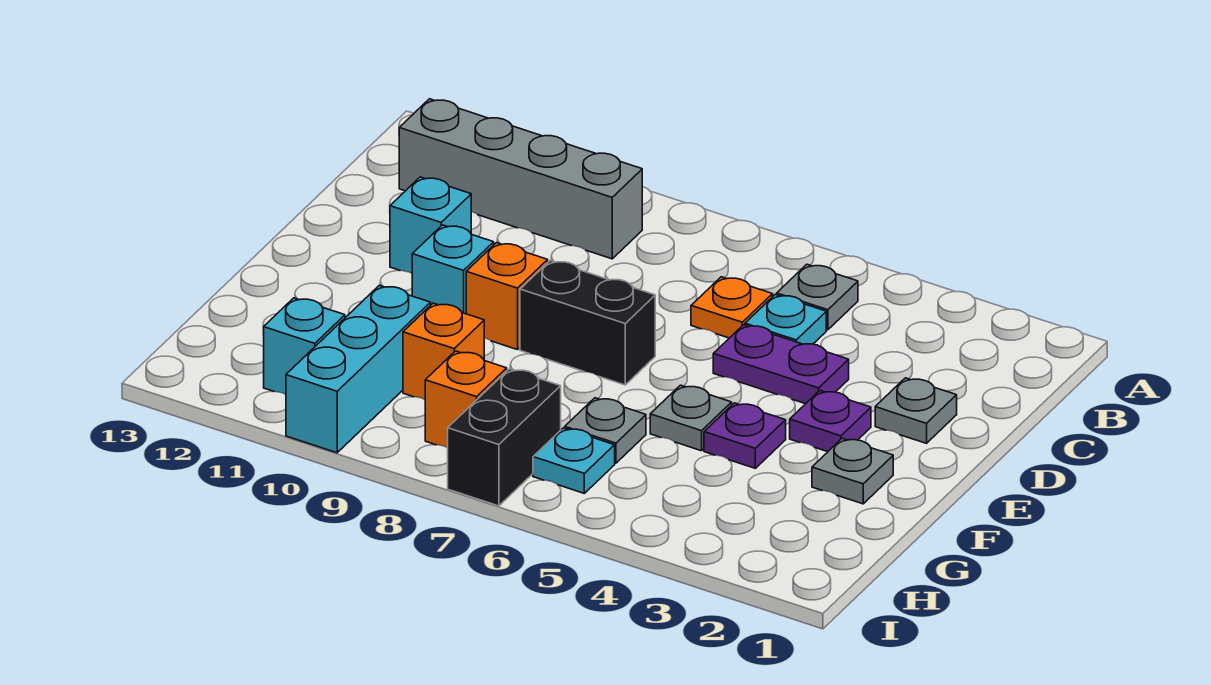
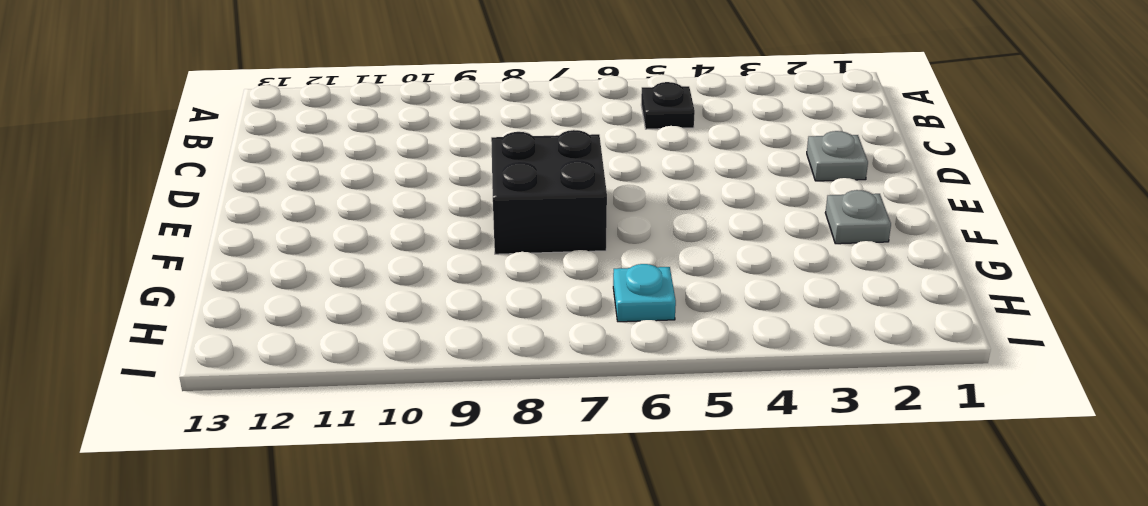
black 1x1 plate [641,82,695,129] -> grey 1x1 plate [777,264,858,330]
black 2x2 brick [491,130,607,254] -> black 1x2 brick [520,260,655,385]
none -> grey 1x4 brick [399,99,642,259]
none -> cyan 1x1 plate [745,295,826,344]
none -> orange 1x1 plate [691,277,773,338]

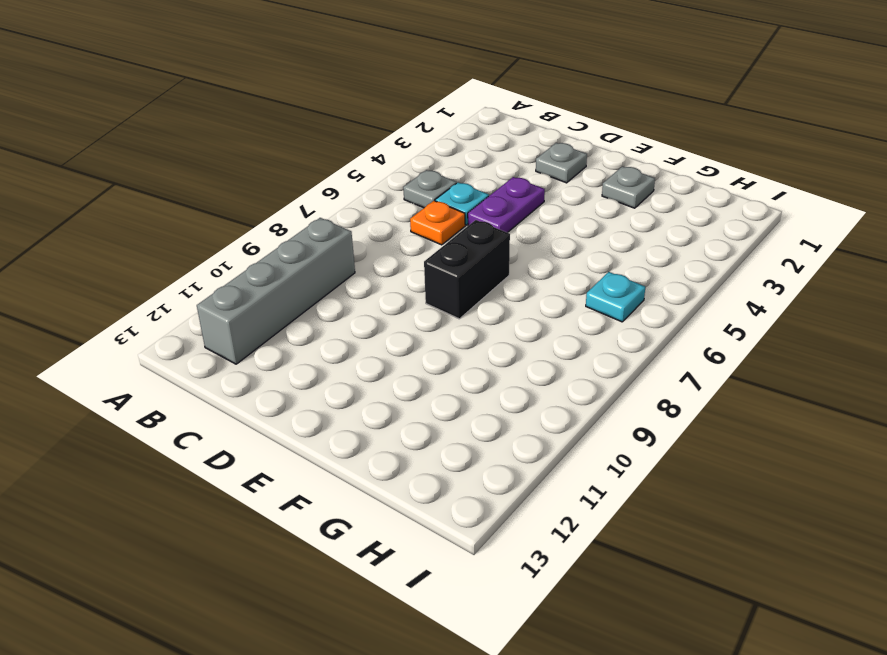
none -> cyan 1x1 brick [390,177,471,273]
none -> purple 1x1 plate [790,391,871,452]
none -> orange 1x1 brick [466,243,548,350]

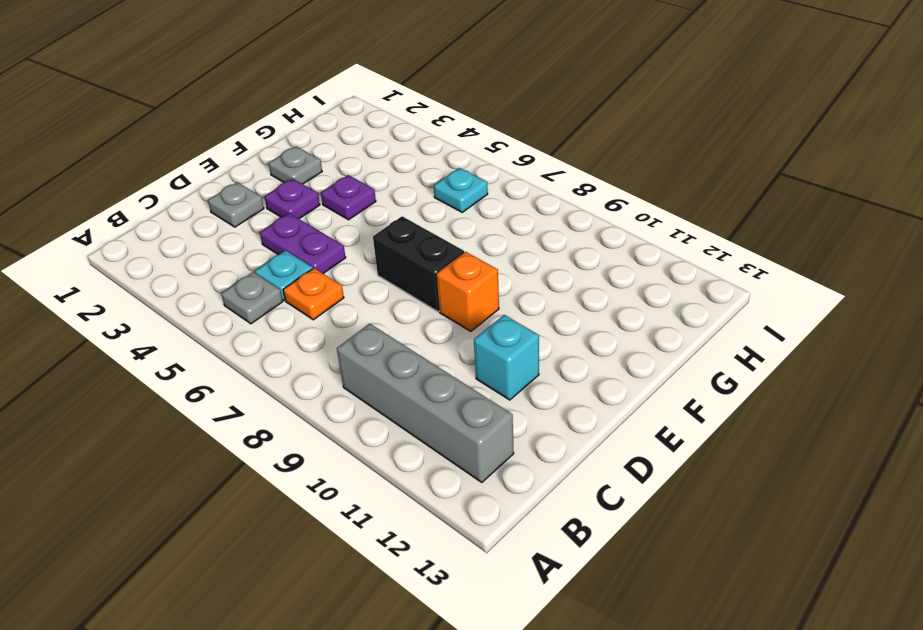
none -> cyan 1x1 brick [412,225,494,314]
none -> grey 1x1 plate [650,385,732,451]
none -> grey 1x1 plate [565,398,646,463]

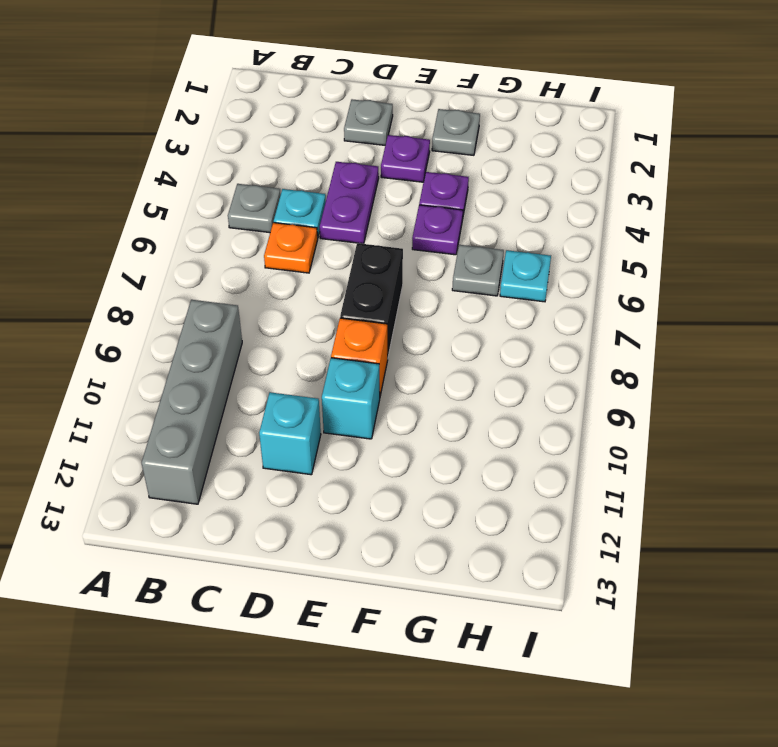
purple 1x1 plate [412,205,463,255] -> grey 1x1 plate [650,385,732,451]
none -> orange 1x1 brick [403,303,484,400]
none -> cyan 1x3 brick [286,285,431,453]
none -> black 1x2 brick [448,369,561,506]

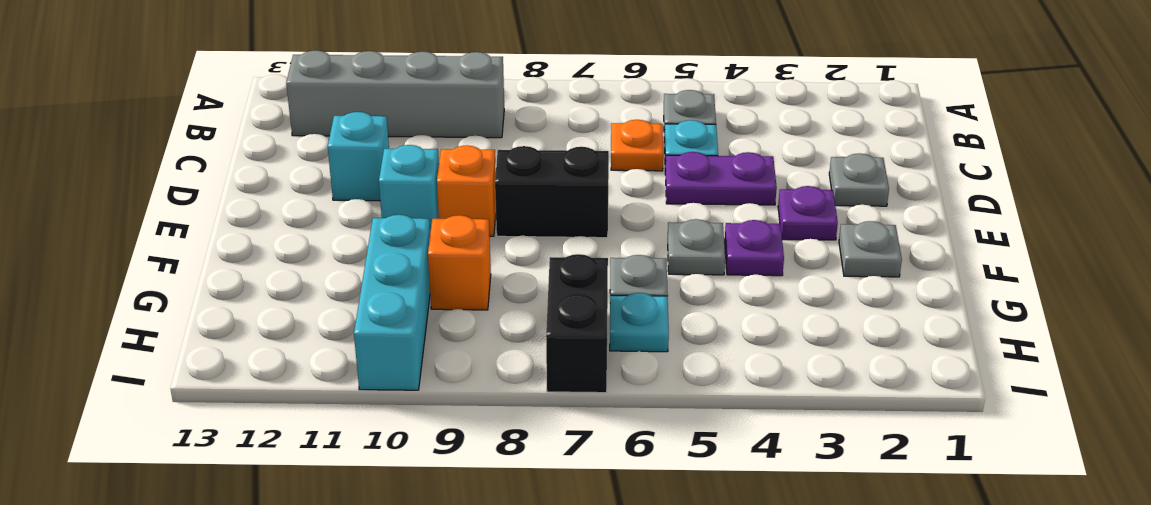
none -> orange 1x1 brick [425,351,507,448]
none -> cyan 1x1 brick [264,298,345,395]

